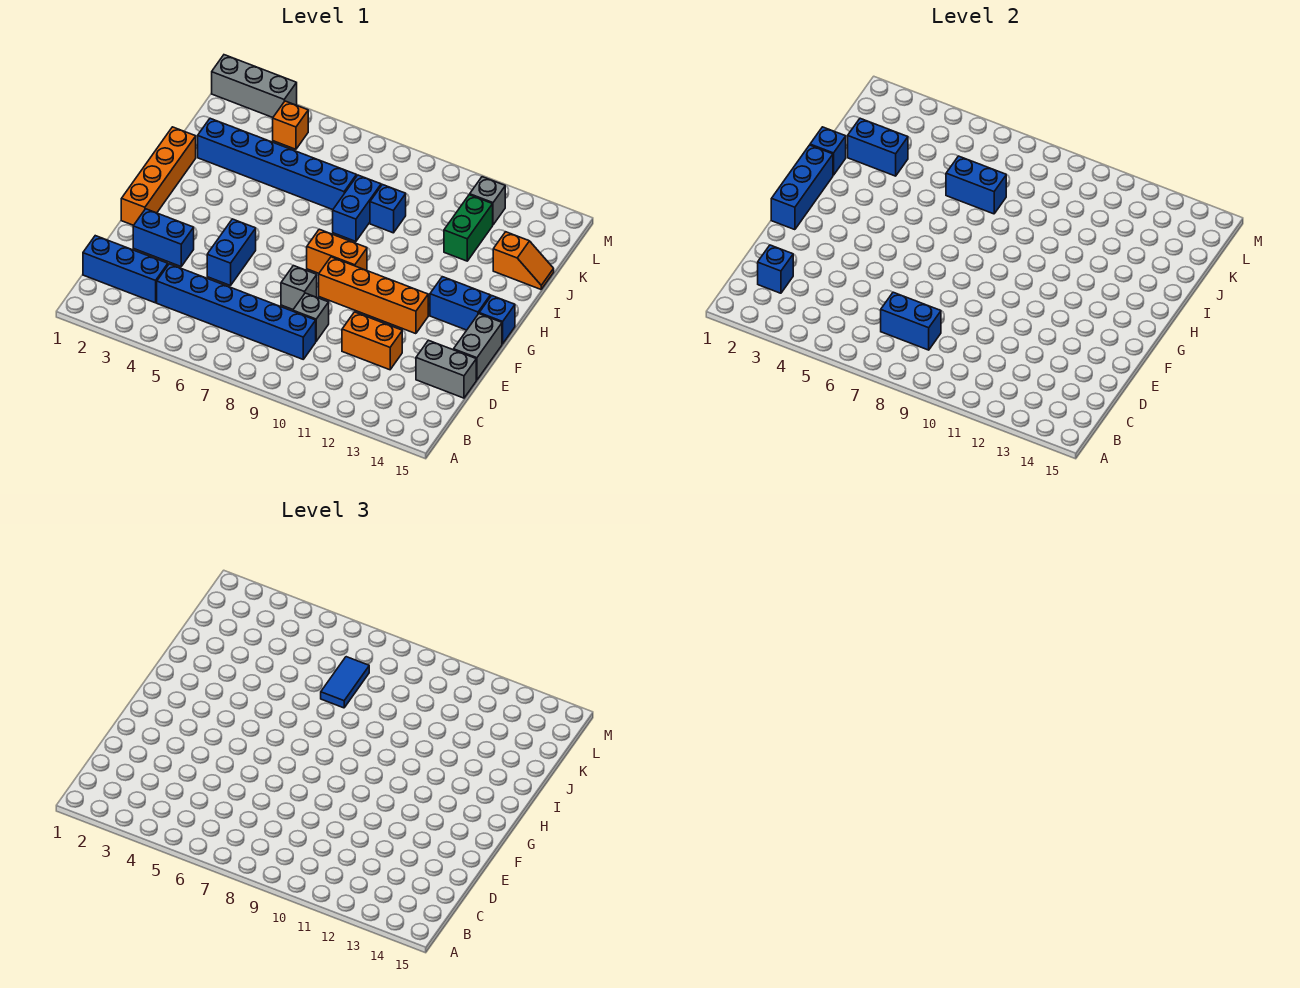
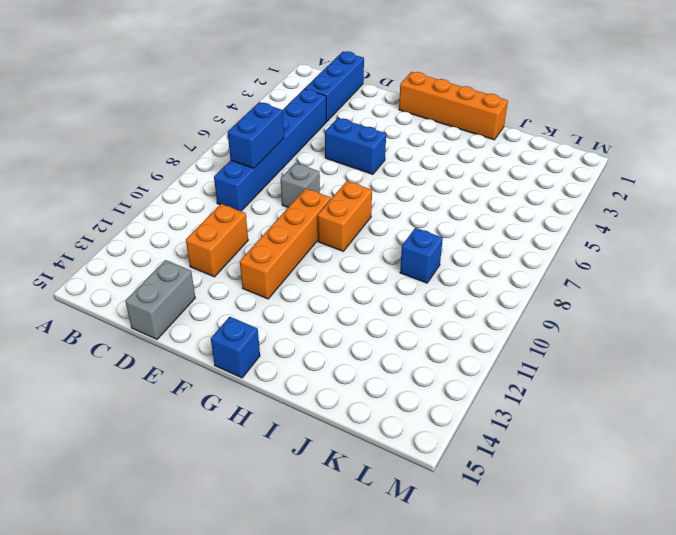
none -> grey 1x1 brick [293,293,329,341]
none -> blue 1x2 brick [133,209,194,266]
none -> grey 1x2 brick [454,314,502,380]

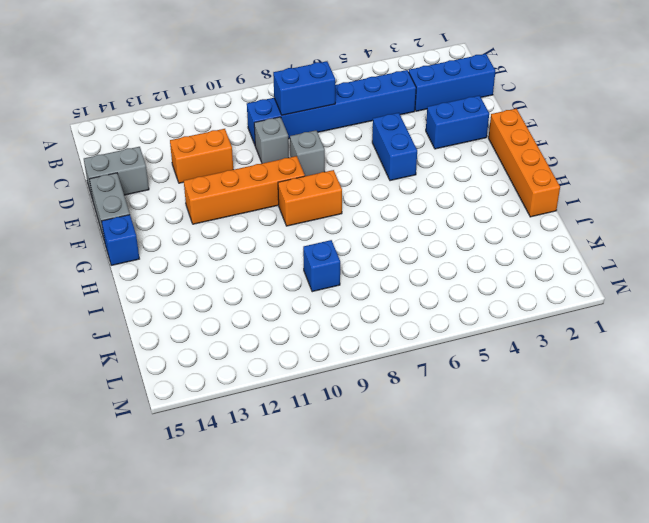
none -> blue 1x2 brick [430,277,490,330]
none -> blue 1x2 brick [333,175,381,241]
none -> blue 1x6 brick [198,118,356,210]

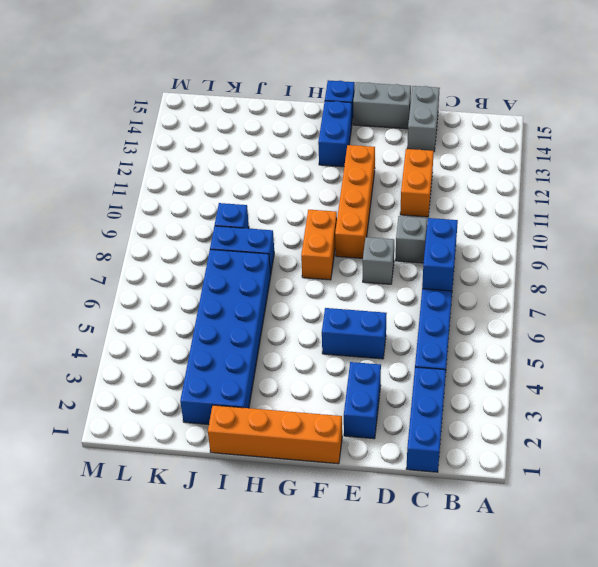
blue 2x6 brick [180,250,271,424] -> blue 1x6 brick [198,118,356,210]
none -> green 1x2 brick [444,195,493,261]
none -> orange 1x2 slope [493,232,554,289]
none -> orange 1x1 brick [273,101,308,149]

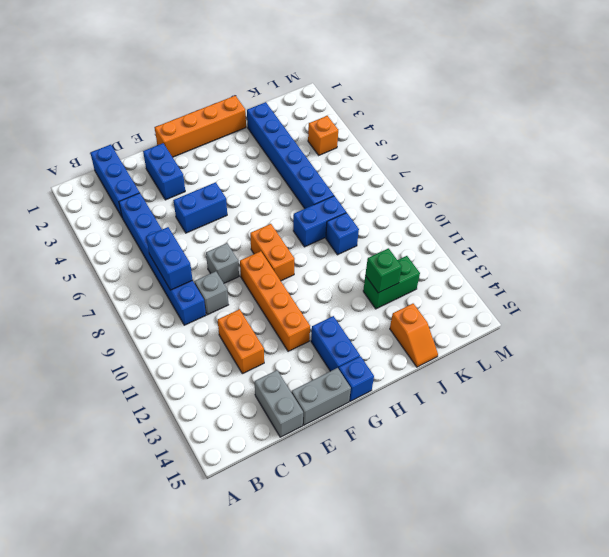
green 1x1 brick [365,248,402,293] -> none
none -> grey 1x1 brick [470,177,505,225]
none -> grey 1x3 brick [212,55,297,117]
none -> blue 1x1 brick [758,245,793,293]

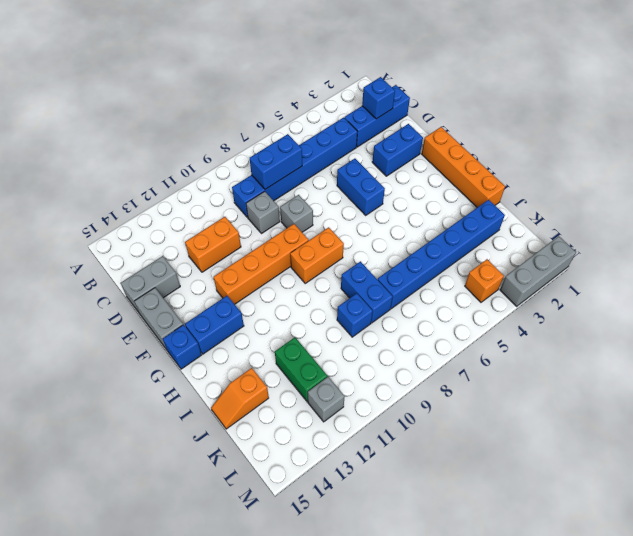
none -> blue 1x3 brick [771,145,833,230]
none -> blue 1x1 brick [810,127,846,175]
none -> blue 1x2 brick [848,118,908,176]

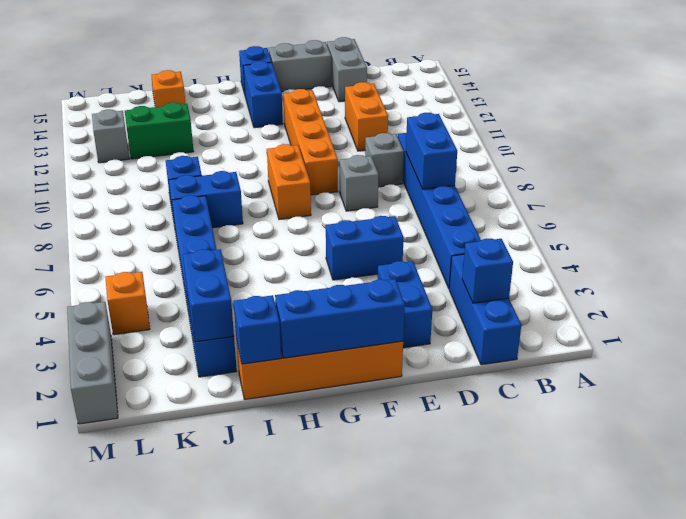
none -> blue 1x2 brick [946,156,1006,214]
none -> blue 1x2 tile [321,657,369,708]

